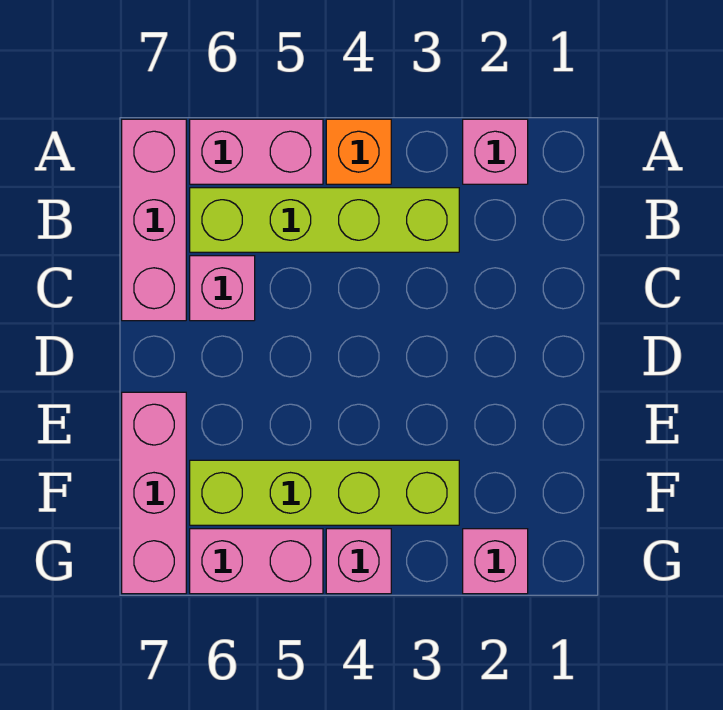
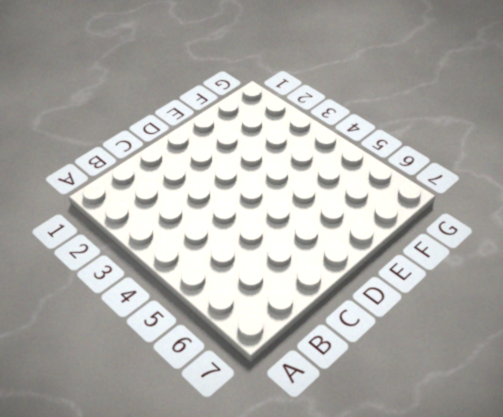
none -> pink 1x1 brick [463,119,528,184]
none -> orange 1x1 brick [326,119,391,184]

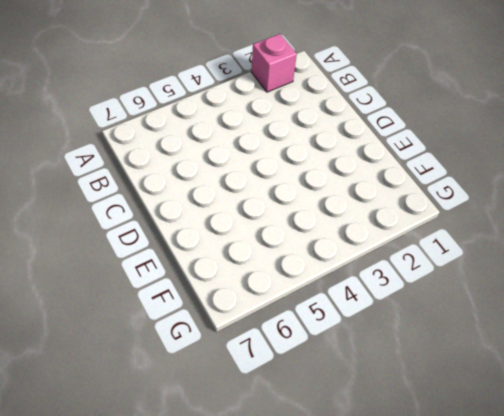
none -> orange 1x1 brick [326,119,391,184]
none -> pink 1x2 brick [190,119,323,184]

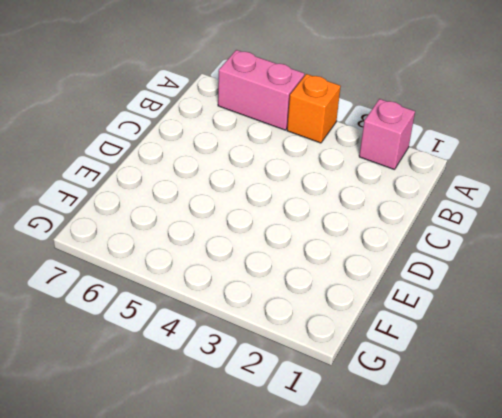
none -> pink 1x3 brick [122,119,186,321]
none -> lime 1x4 brick [190,188,459,252]

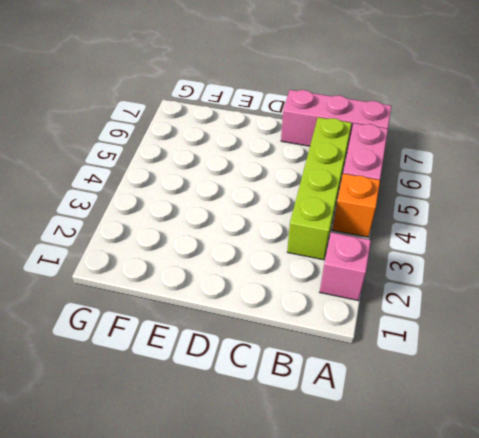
none -> pink 1x1 brick [190,256,255,321]
none -> pink 1x3 brick [122,392,186,594]

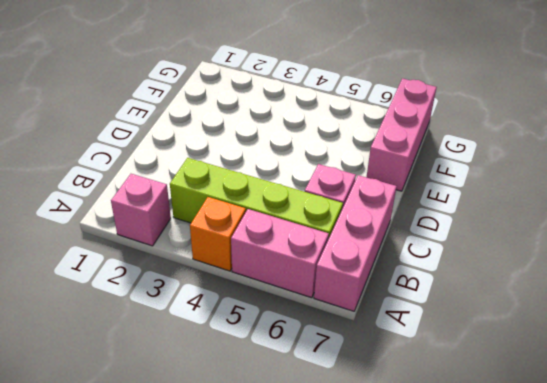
none -> lime 1x4 brick [190,460,459,525]
none -> pink 1x1 brick [463,529,528,594]

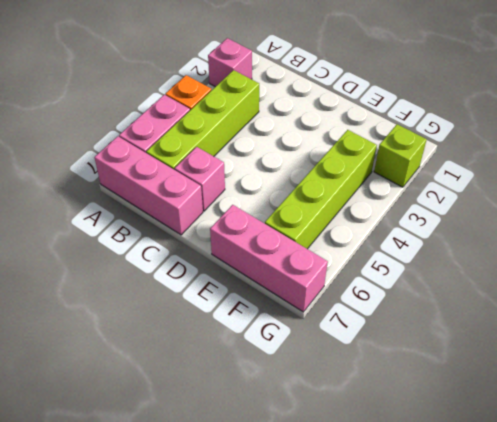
lime 1x1 brick [374,124,427,187] -> pink 1x1 brick [463,529,528,594]
none -> pink 1x1 brick [326,529,391,594]
none -> pink 1x2 brick [190,529,323,594]

